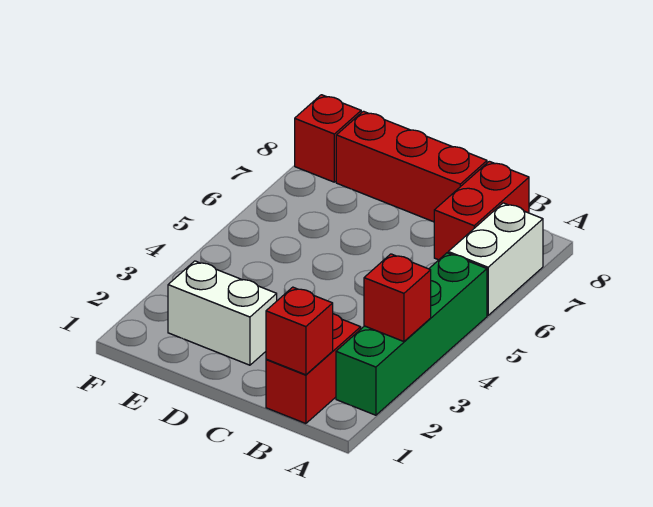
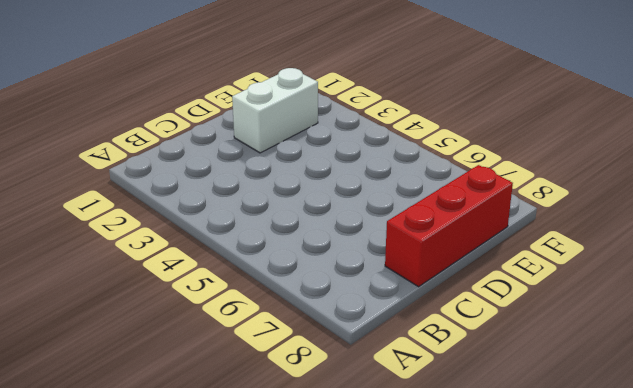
none -> green 1x4 brick [336,253,487,415]
none -> white 1x2 brick [448,203,543,315]

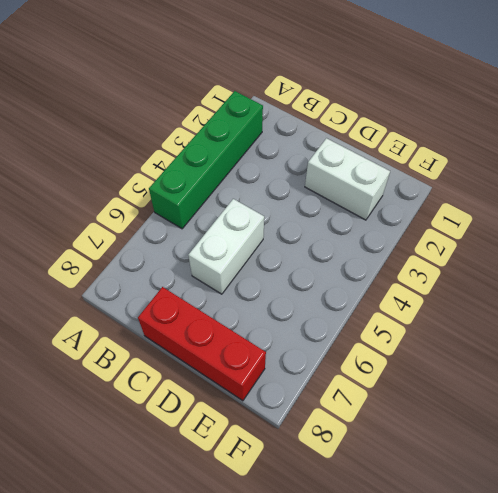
white 1x2 brick [188,199,264,294] -> white 1x2 brick moved to [448,203,543,315]
none -> red 1x2 brick [266,314,361,424]
none -> red 1x2 brick [434,161,529,260]

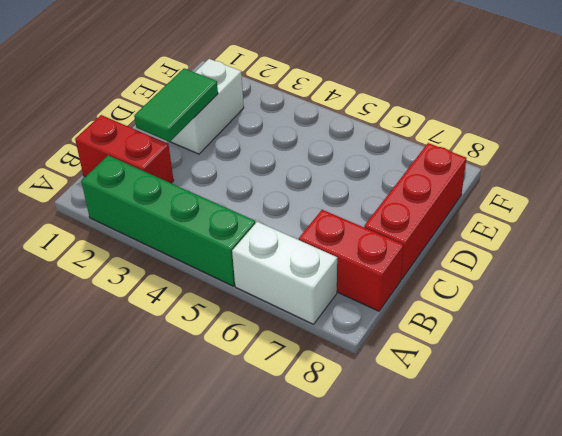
green 1x2 tile [134,68,218,142] -> none
none -> red 1x1 brick [295,95,361,182]
none -> red 1x1 brick [364,254,431,342]

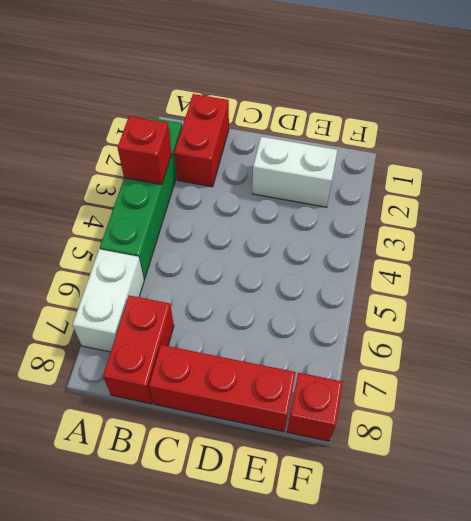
none -> red 1x1 brick [266,287,333,375]

